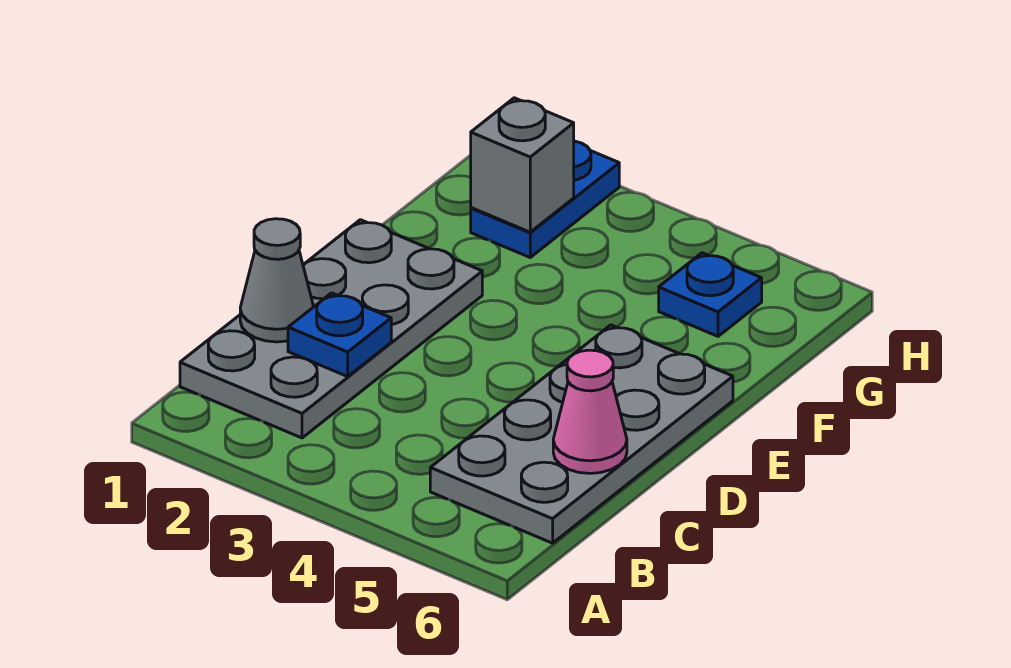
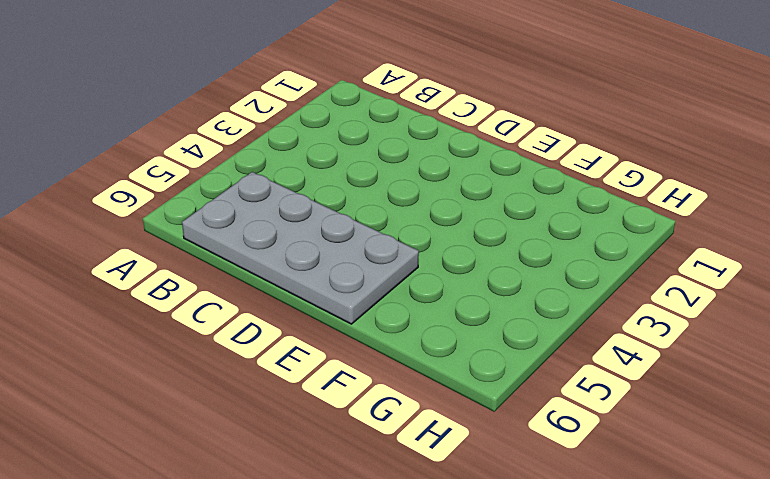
none -> grey 2x4 plate [180,220,482,438]
none -> blue 1x2 plate [471,141,619,257]

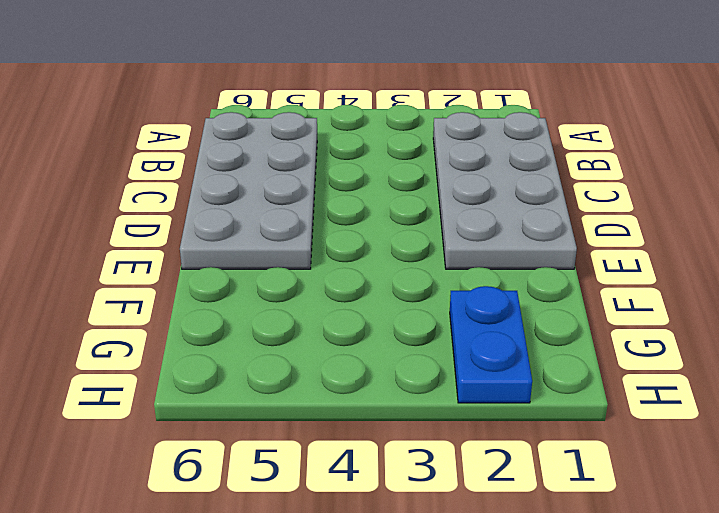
none -> blue 1x1 plate [659,253,762,336]
none -> grey 1x1 cone [240,219,314,342]

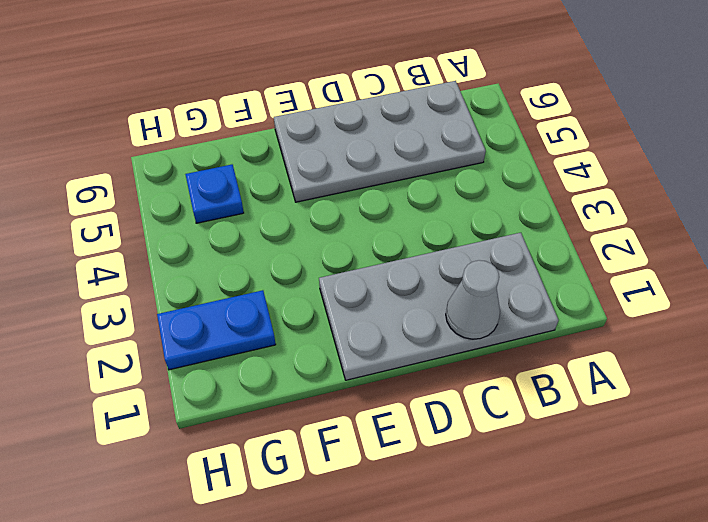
none -> blue 1x1 plate [288,293,391,376]
none -> pink 1x1 cone [553,350,627,473]

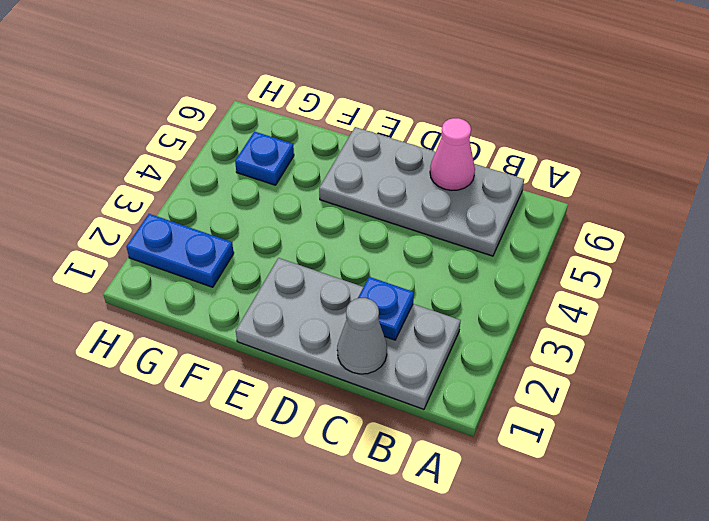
none -> grey 1x1 brick [471,98,574,232]

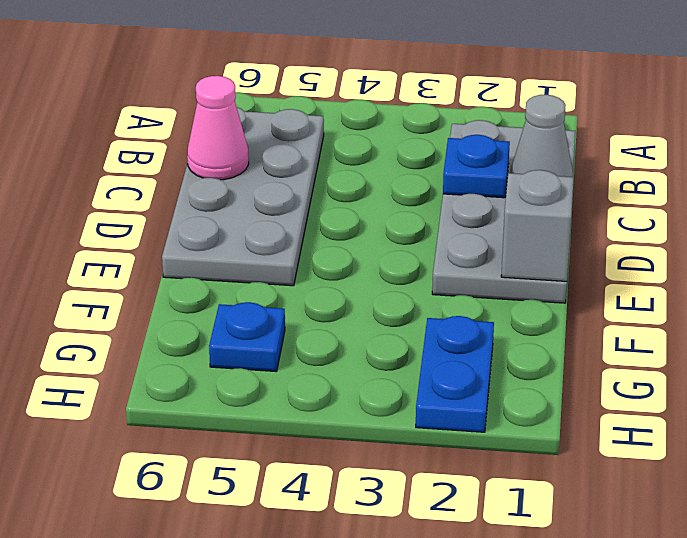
grey 1x1 brick [501,170,574,281] -> grey 1x1 brick moved to [471,98,574,232]

